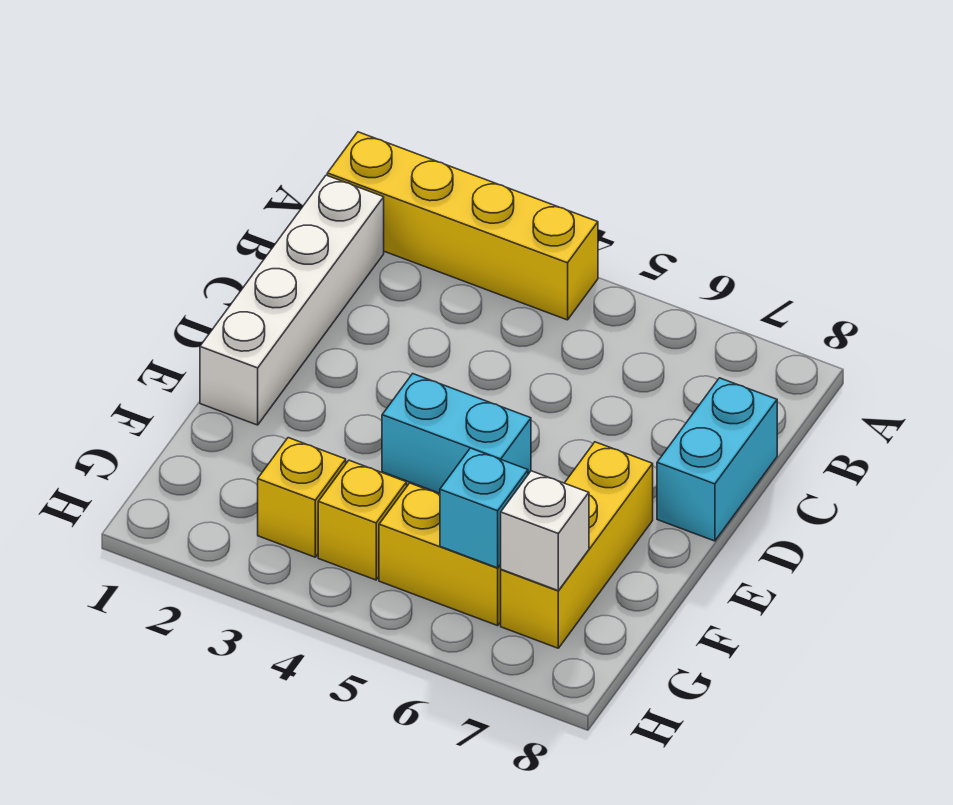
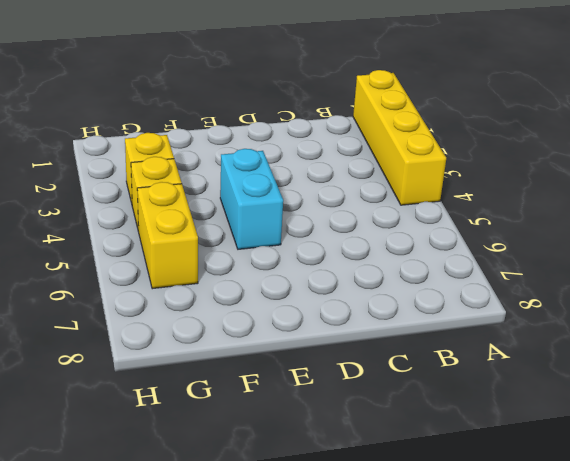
none -> white 1x4 brick [200,175,384,425]
none -> cyan 1x2 brick [657,378,777,541]

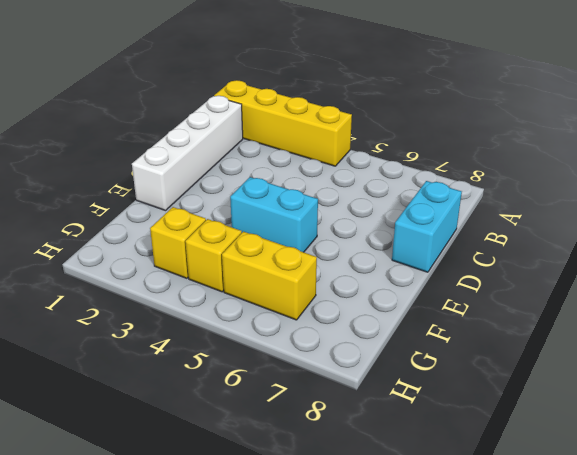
none -> yellow 1x3 brick [501,442,653,648]
none -> cyan 1x1 brick [440,448,528,568]

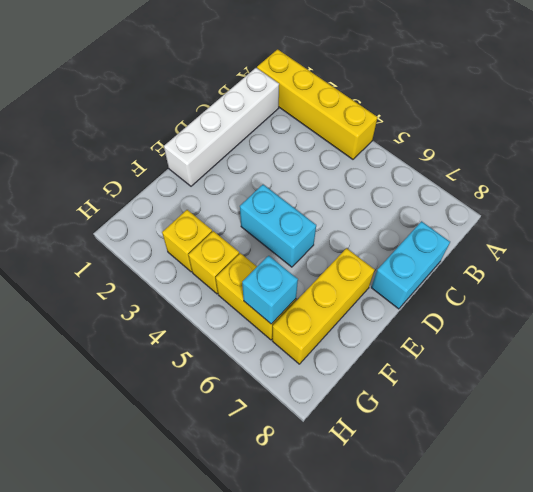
none -> white 1x1 brick [501,471,589,590]

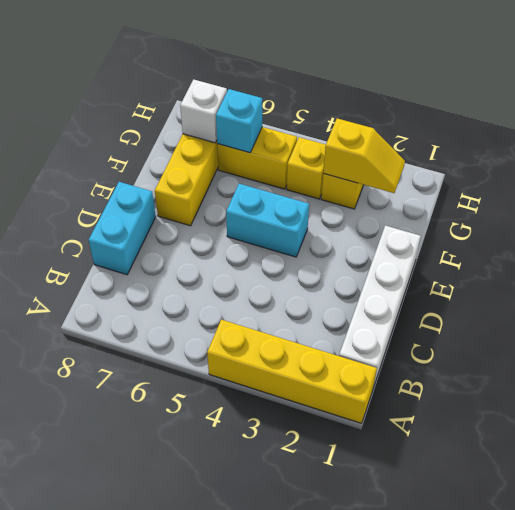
yellow 1x2 slope [323,118,405,193] -> none

